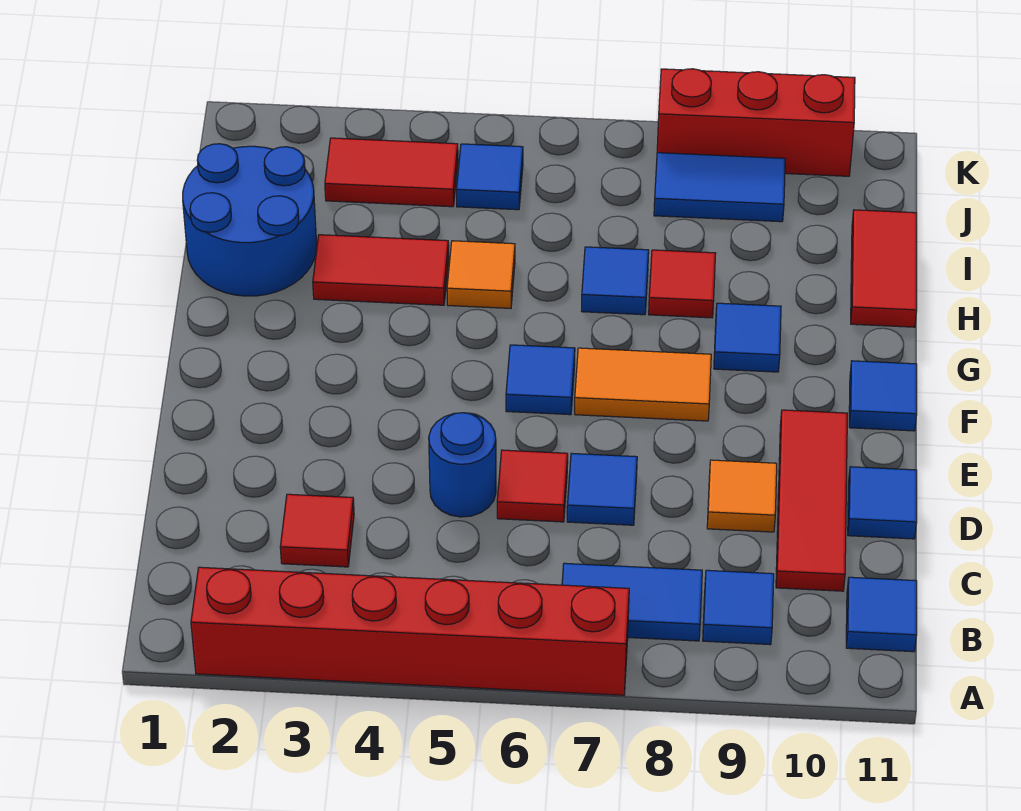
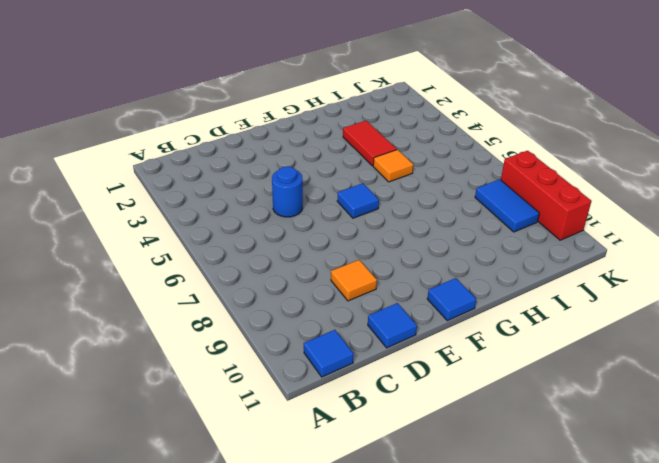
none -> red 1x6 brick [191,567,629,695]
none -> blue 1x2 tile [562,563,702,641]
none -> blue 1x1 tile [703,570,774,645]

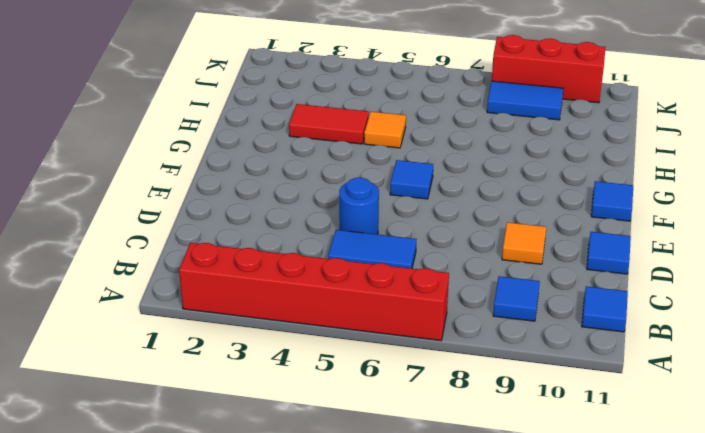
blue 1x2 tile [328,230,417,269] -> blue 1x2 tile moved to [562,563,702,641]
none -> red 1x1 tile [280,494,354,567]
none -> red 1x3 tile [776,410,847,591]
none -> red 1x1 tile [497,450,568,522]

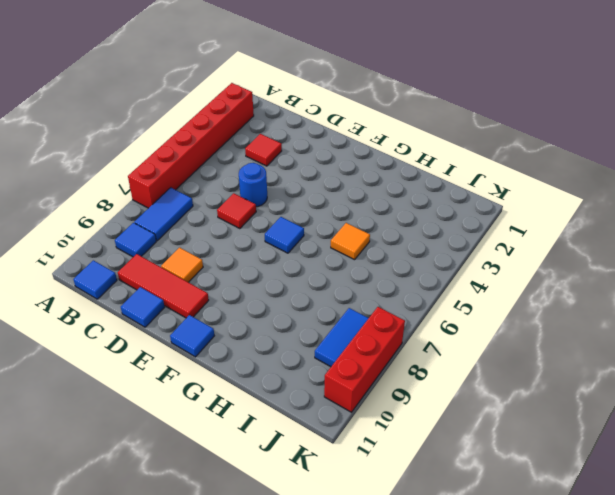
none -> blue 1x1 tile [567,453,637,525]
none -> orange 1x2 tile [575,348,711,421]
none -> blue 1x1 tile [714,303,781,372]

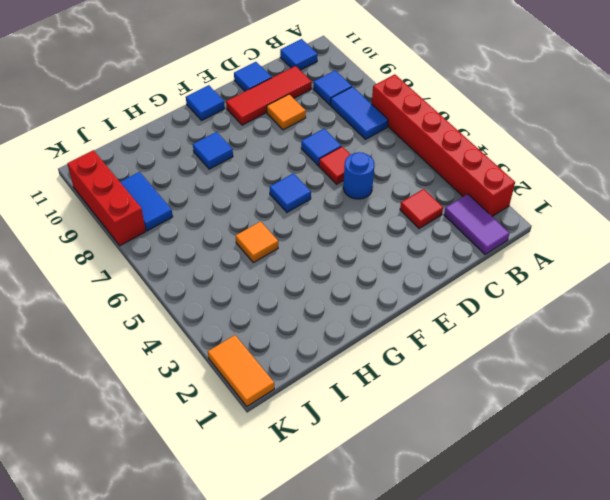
purple 1x2 tile [444,194,509,254] -> none
orange 1x2 tile [208,335,274,406] -> orange 1x2 tile moved to [575,348,711,421]
none -> blue 2x2 round brick [183,144,317,296]
none -> red 1x2 tile [313,235,449,305]
none -> blue 1x1 tile [582,247,649,315]

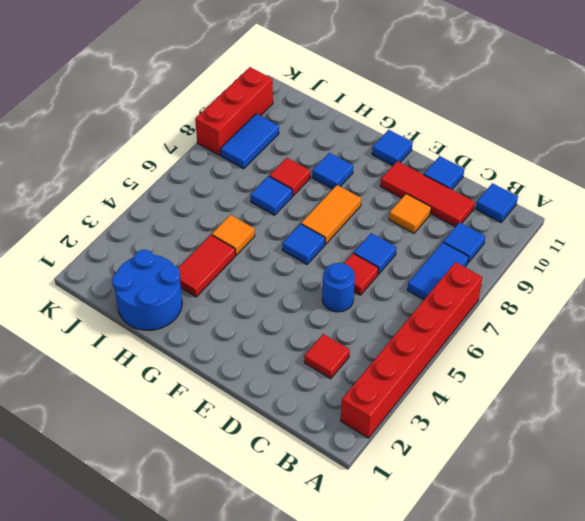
none -> red 1x2 tile [851,210,917,327]
none -> red 1x2 tile [325,138,458,207]
none -> blue 1x1 tile [457,144,523,210]

